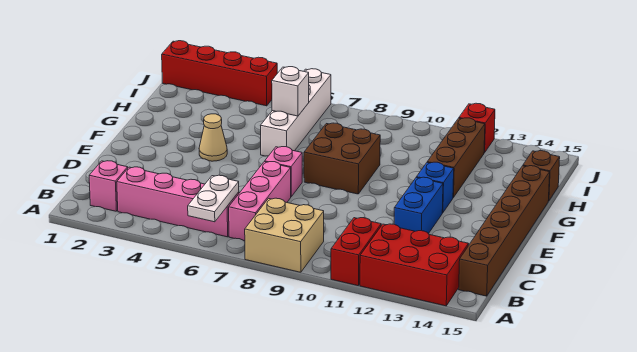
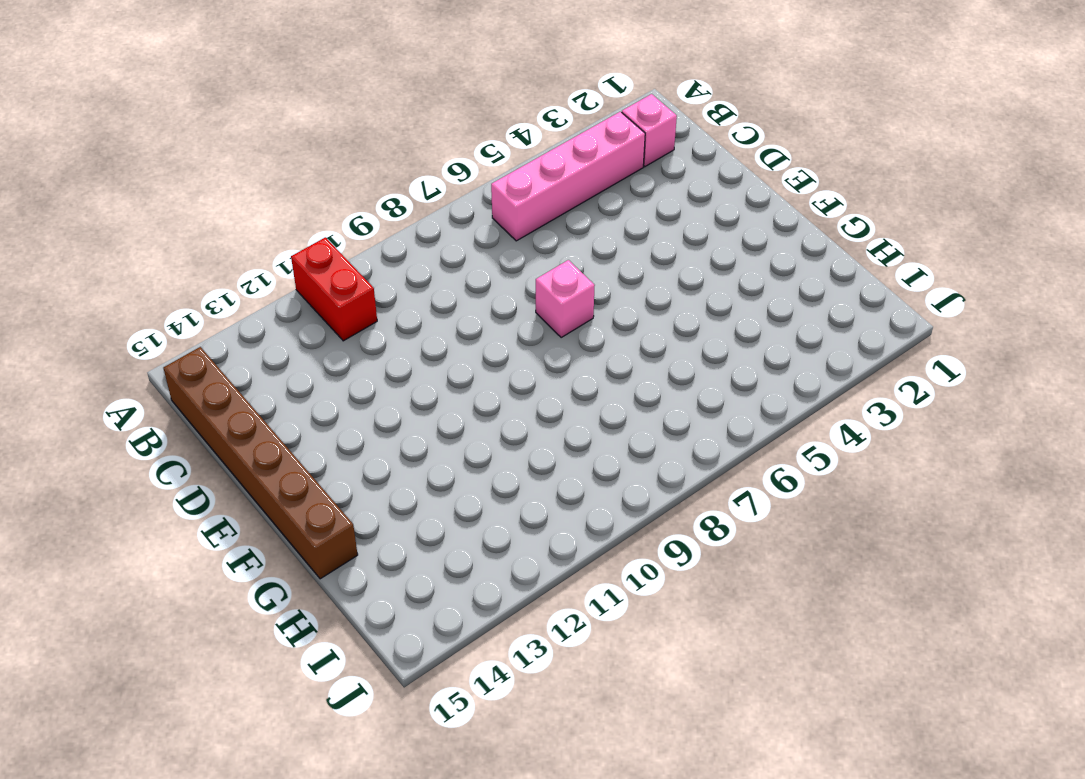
none -> tan 2x2 brick [245,198,324,272]
none -> red 2x3 brick [360,224,468,306]
none -> pink 1x3 brick [229,162,291,241]

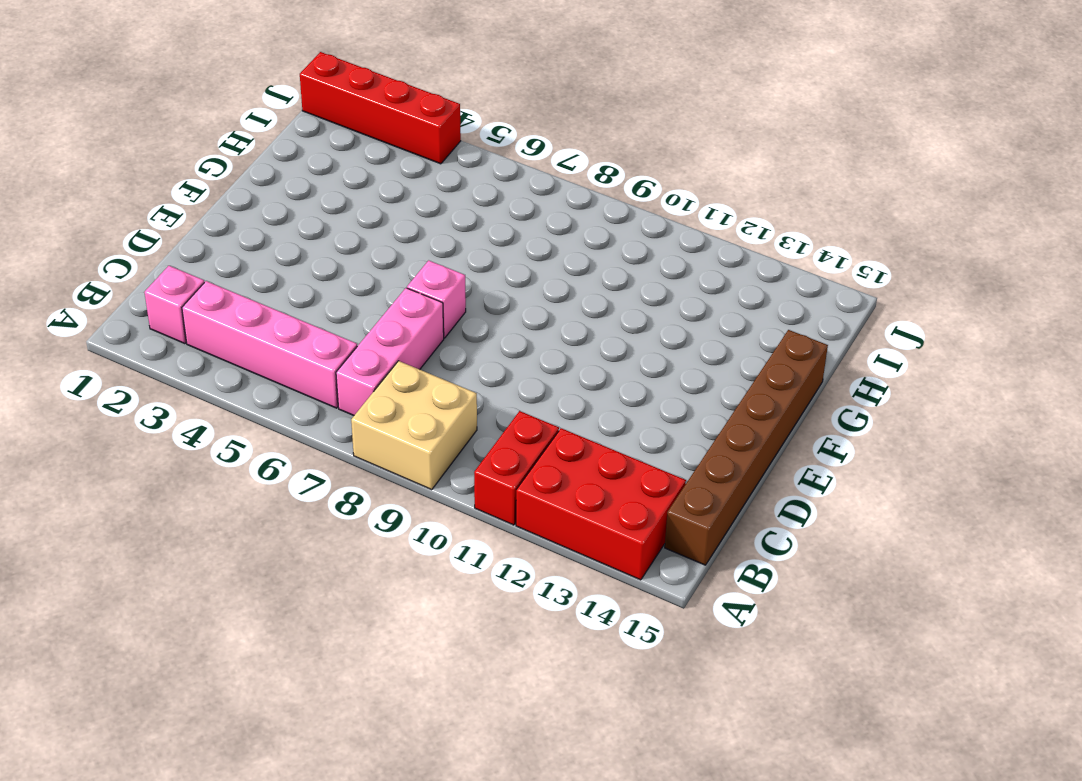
none -> blue 1x2 brick [394,177,443,234]
none -> tan 1x1 cone [199,114,227,161]
none -> brown 2x2 brick [304,123,380,194]

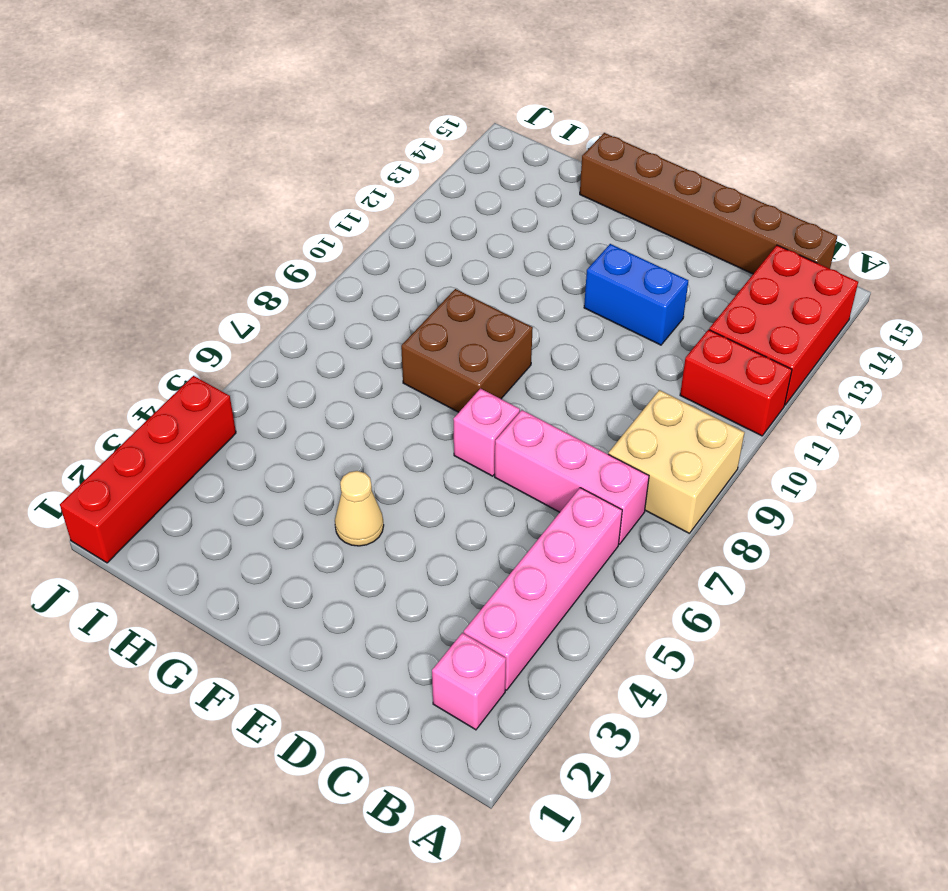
none -> blue 1x1 brick [416,162,454,213]
none -> white 1x4 brick [260,69,331,156]
none -> brown 1x3 brick [427,118,485,198]

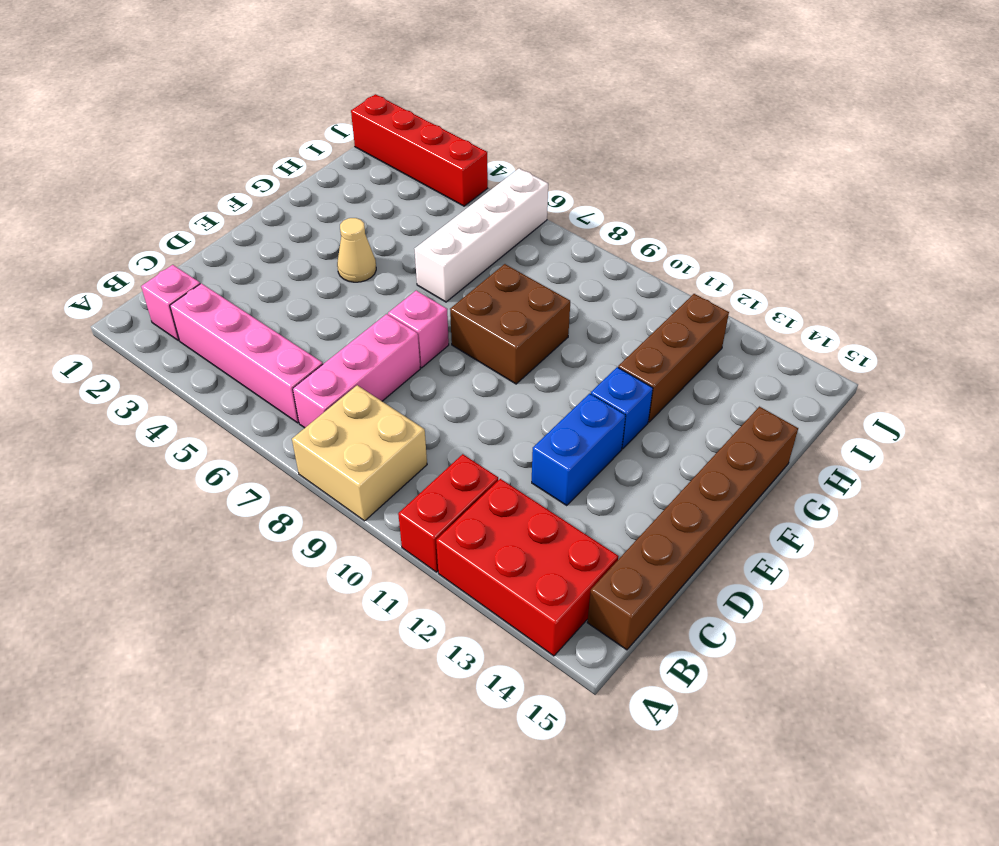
none -> brown 1x1 brick [523,151,560,201]
none -> red 1x1 brick [459,103,495,153]
none -> white 1x2 plate [188,175,239,222]

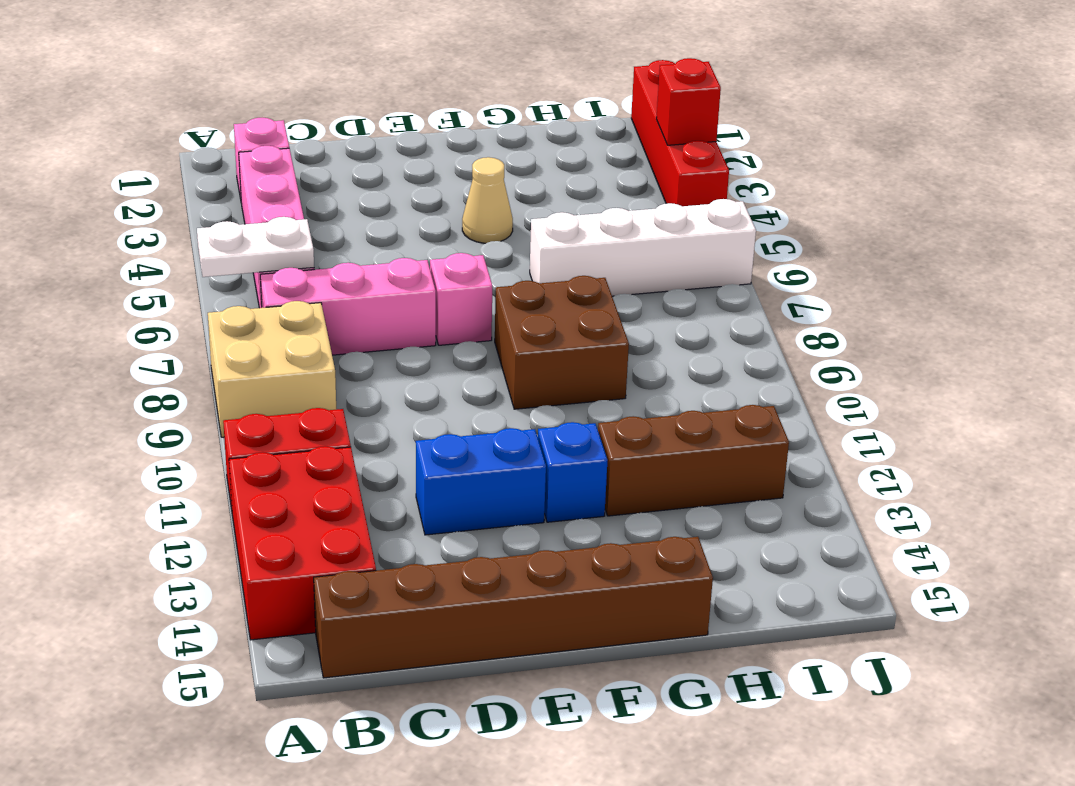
red 1x1 brick [656,58,721,145] -> red 1x1 brick moved to [459,103,495,153]
none -> brown 1x1 brick [523,151,560,201]
none -> white 1x1 brick [272,67,309,116]

